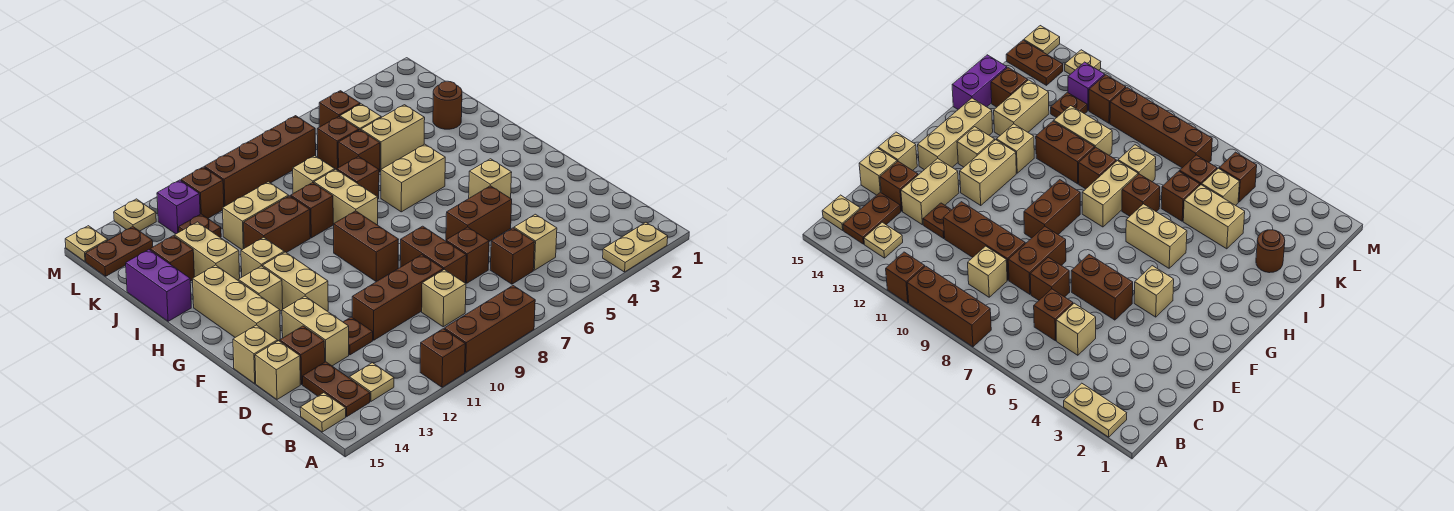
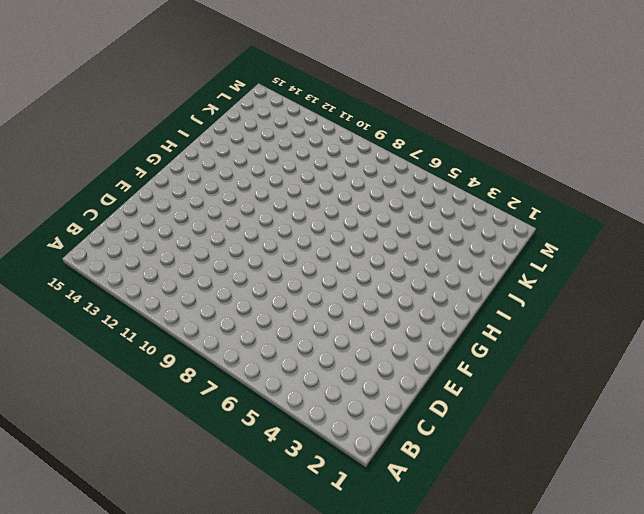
none -> tan 1x2 plate [603,222,668,272]
none -> brown 1x3 brick [444,286,535,372]
none -> brown 1x1 brick [420,329,465,387]
none -> tan 1x1 plate [349,363,394,401]

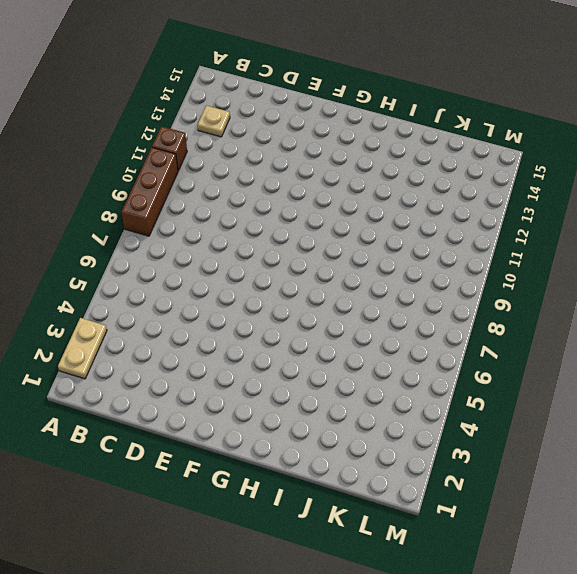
none -> brown 1x2 plate [303,362,370,417]
none -> tan 1x1 plate [300,393,346,432]
none -> tan 1x1 brick [514,214,557,270]
none -> brown 1x1 brick [490,228,535,284]

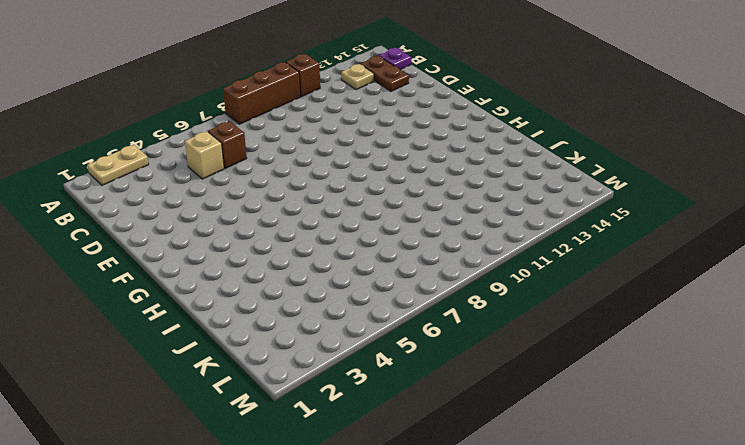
purple 1x1 plate [379,48,411,70] -> tan 1x1 plate [300,393,346,432]
none -> tan 1x1 brick [422,270,466,327]
none -> brown 1x1 brick [446,227,489,283]
none -> brown 1x2 brick [400,226,466,283]
none -> brown 1x3 brick [352,255,443,340]

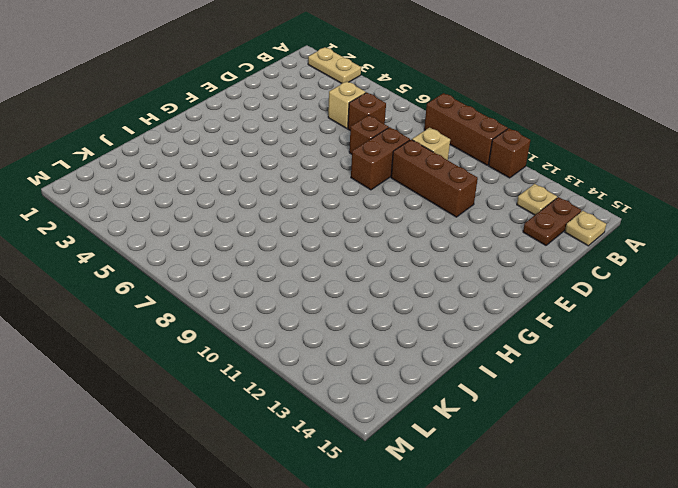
none -> brown 1x1 plate [343,317,373,355]
none -> tan 1x2 brick [282,296,349,366]
none -> brown 1x1 brick [280,326,325,384]
none -> tan 1x1 brick [255,341,300,399]

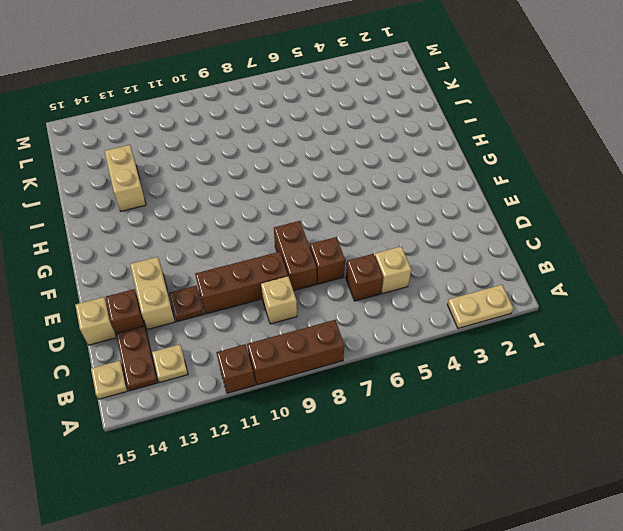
none -> brown 1x2 brick [446,186,512,241]
none -> tan 1x1 brick [233,325,278,383]
none -> tan 1x1 brick [469,159,512,198]
none -> brown 1x2 brick [334,211,399,282]

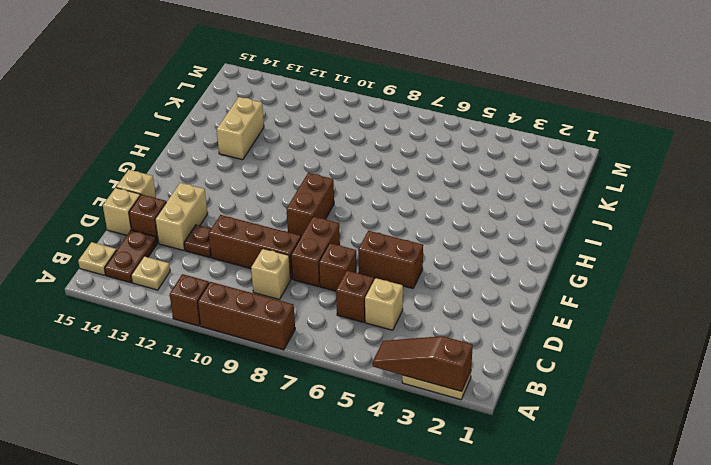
brown 1x3 slope [372,336,473,391] -> none
none -> tan 1x1 brick [469,159,512,198]
none -> tan 1x2 brick [263,252,328,311]
none -> tan 1x3 brick [193,265,280,341]
none -> tan 1x1 brick [238,266,283,311]

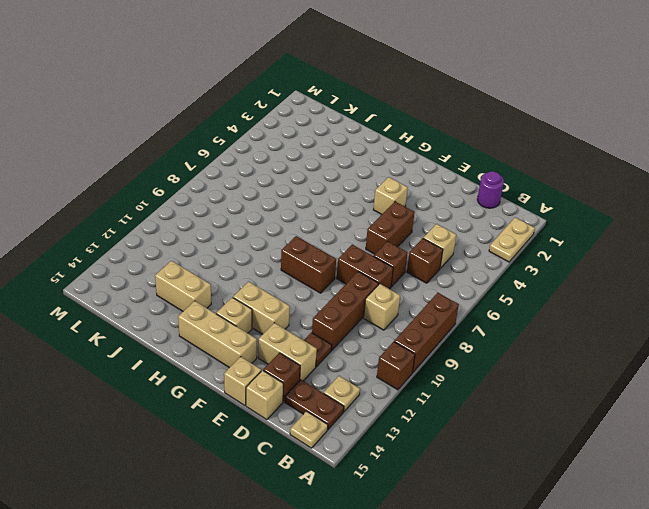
purple 1x1 round brick [477,171,504,208] -> none
none -> tan 1x2 brick [381,144,445,212]
none -> tan 1x2 brick [314,169,378,225]
none -> tan 1x1 brick [241,237,284,277]
none -> brown 1x1 brick [337,156,379,199]

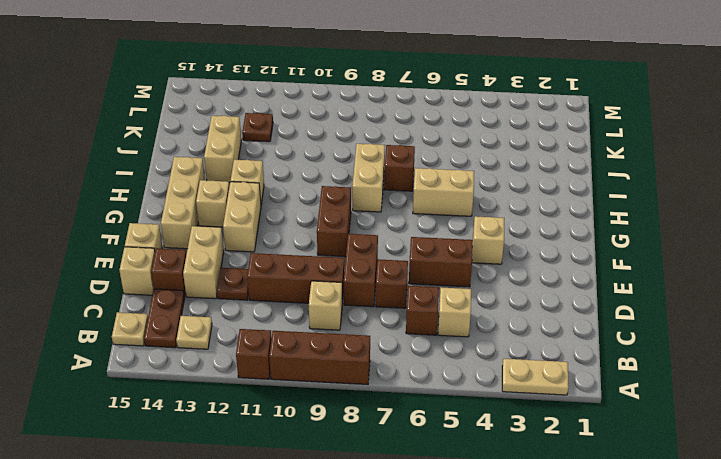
none -> brown 1x1 brick [291,183,333,238]
none -> brown 1x2 brick [244,196,310,253]
none -> purple 1x2 brick [126,250,191,321]
none -> brown 1x1 round brick [433,81,462,129]

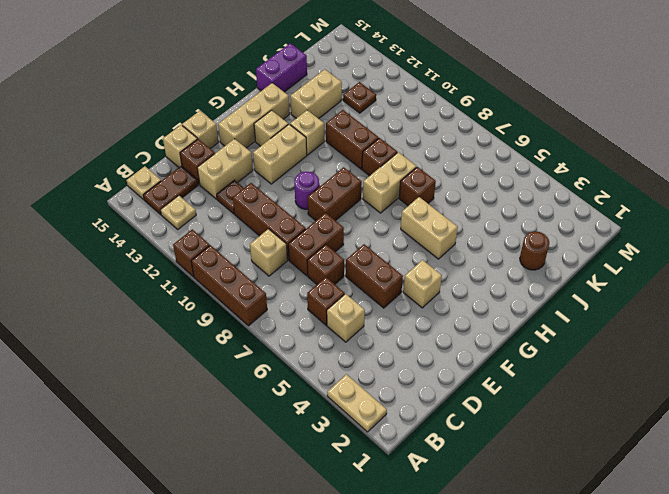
purple 1x1 round brick [294,172,319,209] -> none
none -> tan 1x2 brick [361,105,425,171]
none -> brown 1x1 brick [338,130,380,172]
none -> tan 1x1 brick [293,156,335,193]
none -> tan 1x2 brick [222,182,289,250]

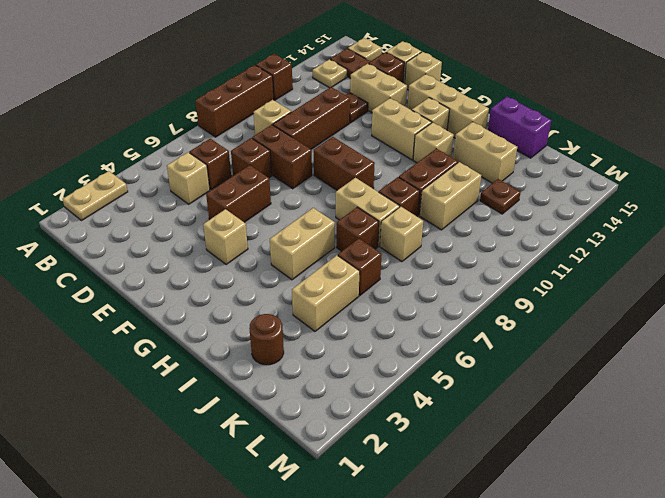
none -> brown 1x1 brick [150,236,194,281]
none -> tan 1x1 brick [340,104,381,130]
none -> brown 1x1 brick [317,117,359,170]
none -> brown 1x1 brick [319,91,360,127]

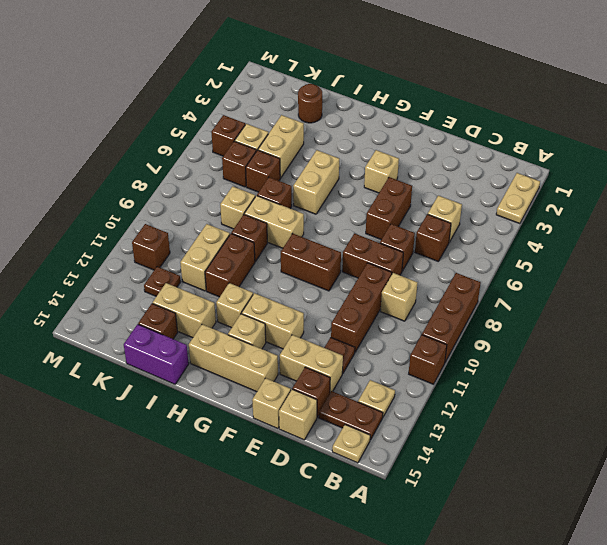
none -> brown 1x4 brick [204,116,316,207]
none -> purple 1x1 brick [157,180,200,234]
none -> brown 1x2 plate [86,227,153,276]
none -> tan 1x1 plate [114,199,156,231]

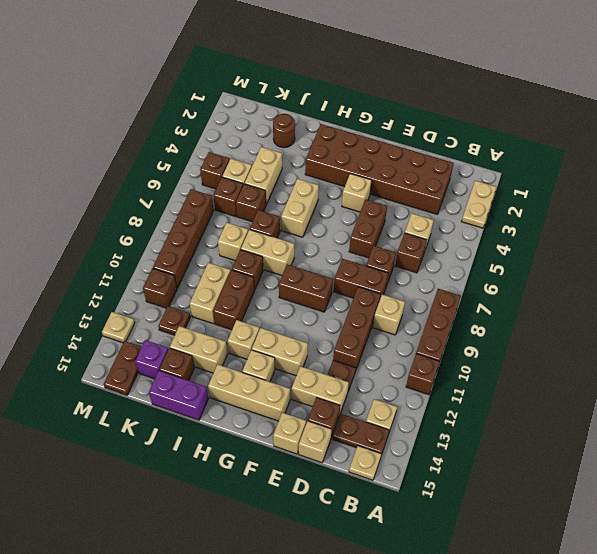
brown 2x6 brick [305,124,454,214] -> none
purple 1x1 brick [135,340,168,379] -> purple 1x1 brick moved to [157,180,200,234]
none -> tan 1x1 plate [65,226,108,262]

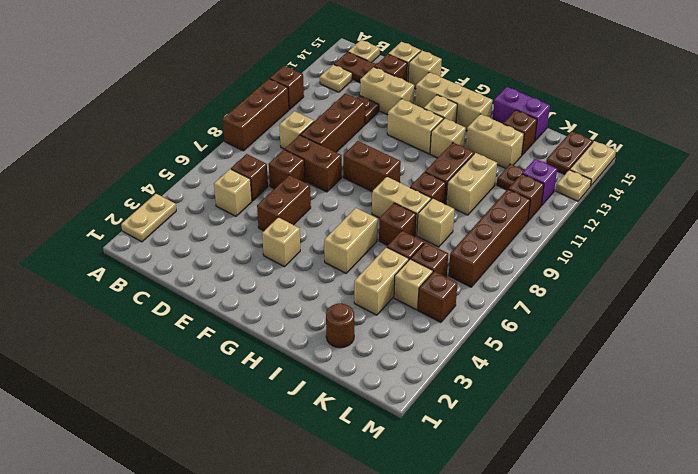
tan 1x2 plate [570,141,616,186] -> tan 1x1 plate [65,226,108,262]

